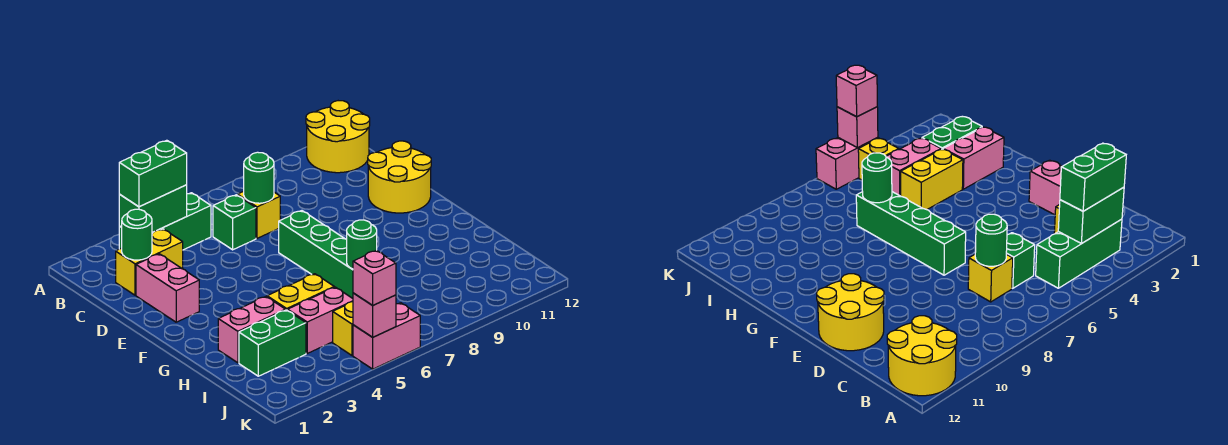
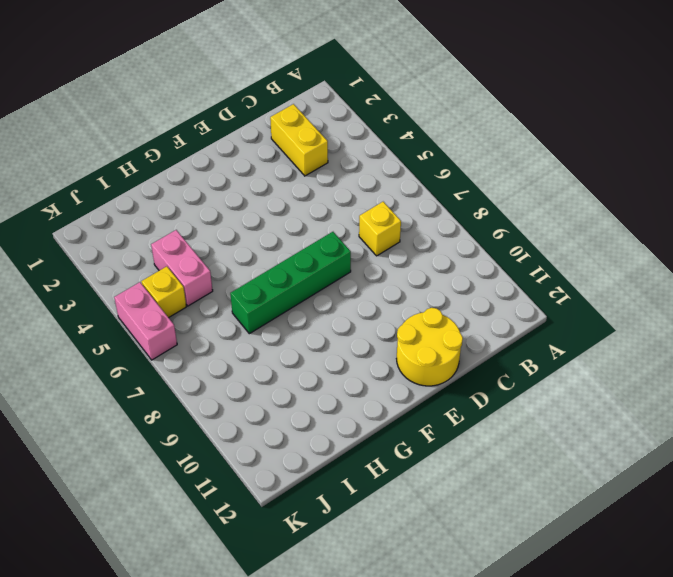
none -> yellow 2x2 round brick [306,101,370,173]
none -> green 1x3 brick [119,193,211,250]
none -> green 1x1 brick [213,195,256,250]

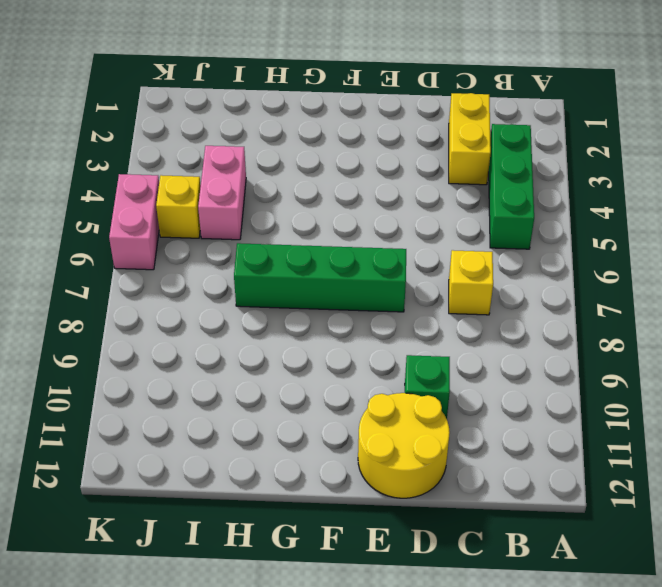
green 1x1 brick [405,355,450,419] -> green 1x1 brick moved to [213,195,256,250]
none -> yellow 2x2 round brick [306,101,370,173]
none -> pink 1x2 brick [136,254,199,322]
none -> pink 1x2 brick [218,297,285,363]

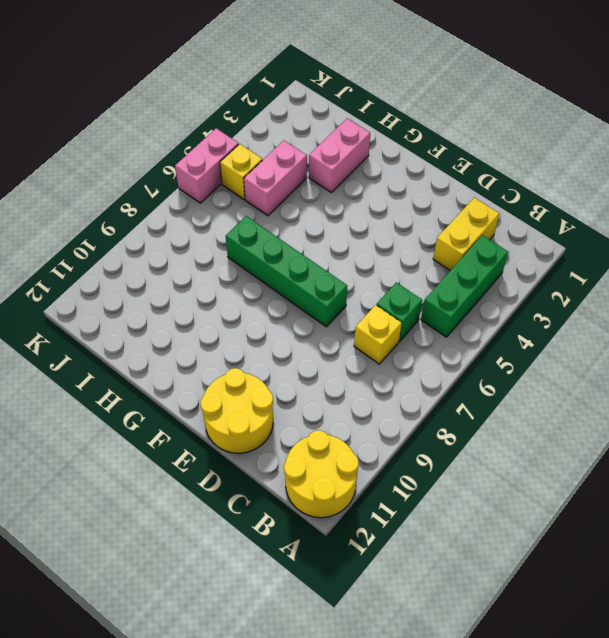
none -> pink 1x2 brick [136,254,199,322]
none -> yellow 1x2 brick [267,274,334,310]
none -> green 1x2 brick [239,310,306,376]

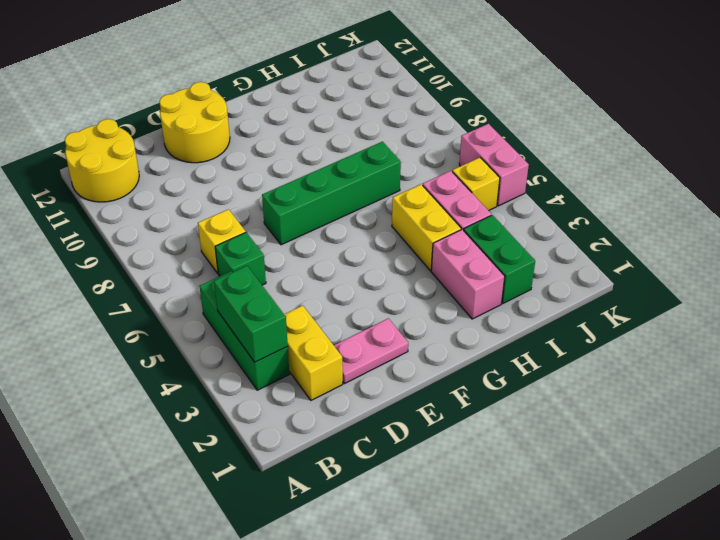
pink 1x2 plate [334,318,408,384] -> pink 1x2 brick [136,254,199,322]
none -> green 1x1 round brick [121,209,152,260]
none -> green 1x1 round brick [244,152,274,203]
none -> green 1x1 round brick [347,220,377,269]

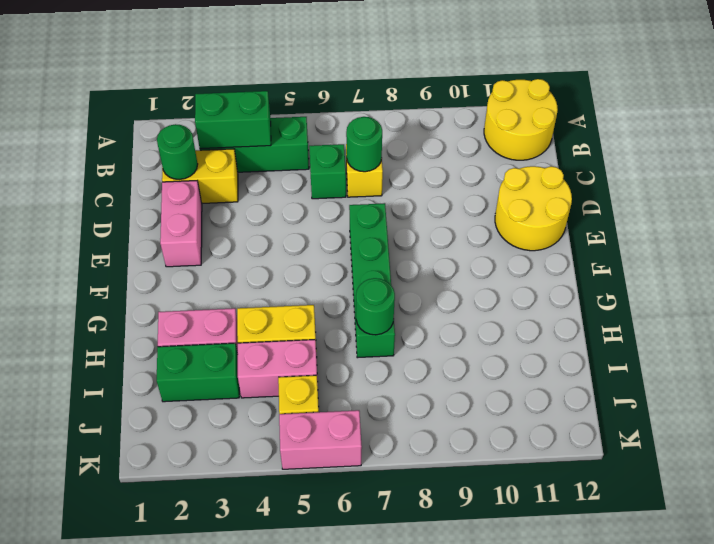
none -> pink 1x1 brick [353,293,396,337]
none -> green 1x2 brick [119,140,187,207]
none -> pink 1x1 brick [353,250,396,305]

